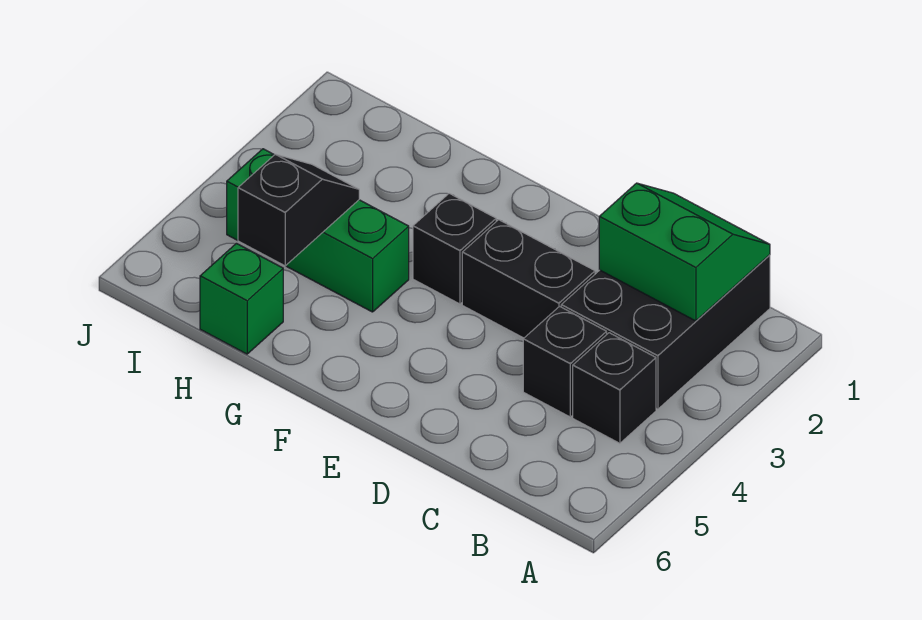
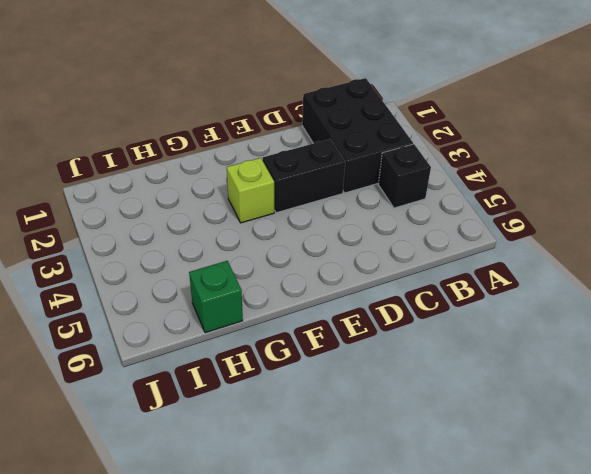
lime 1x1 brick [227,158,274,223] -> black 1x1 brick [413,193,496,304]
none -> black 1x1 brick [523,306,607,417]
none -> green 1x3 brick [227,149,409,312]

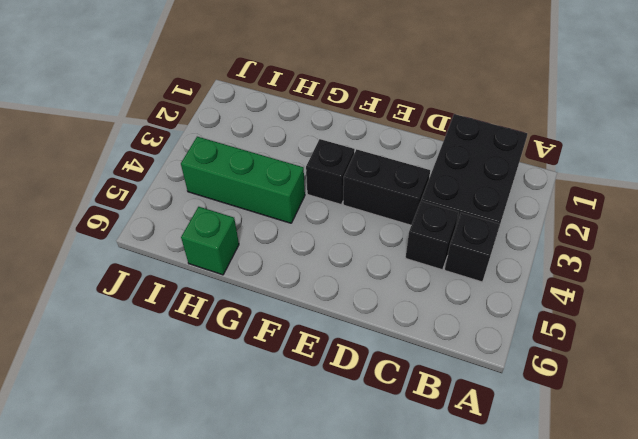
none -> green 2x2 slope [599,183,770,321]
none -> black 1x2 slope [238,154,359,266]

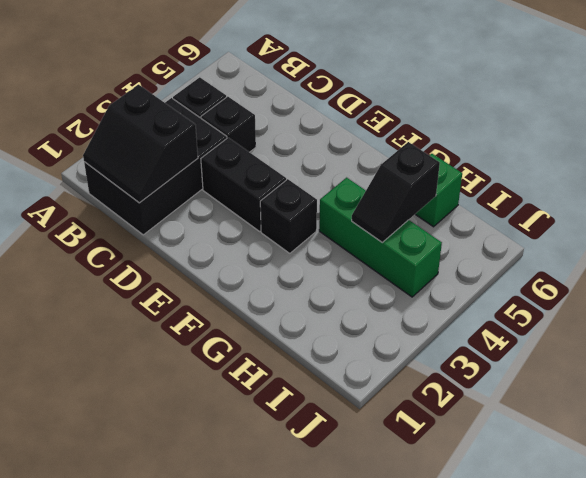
black 2x2 slope [83,85,198,203] -> green 2x2 slope [599,183,770,321]

